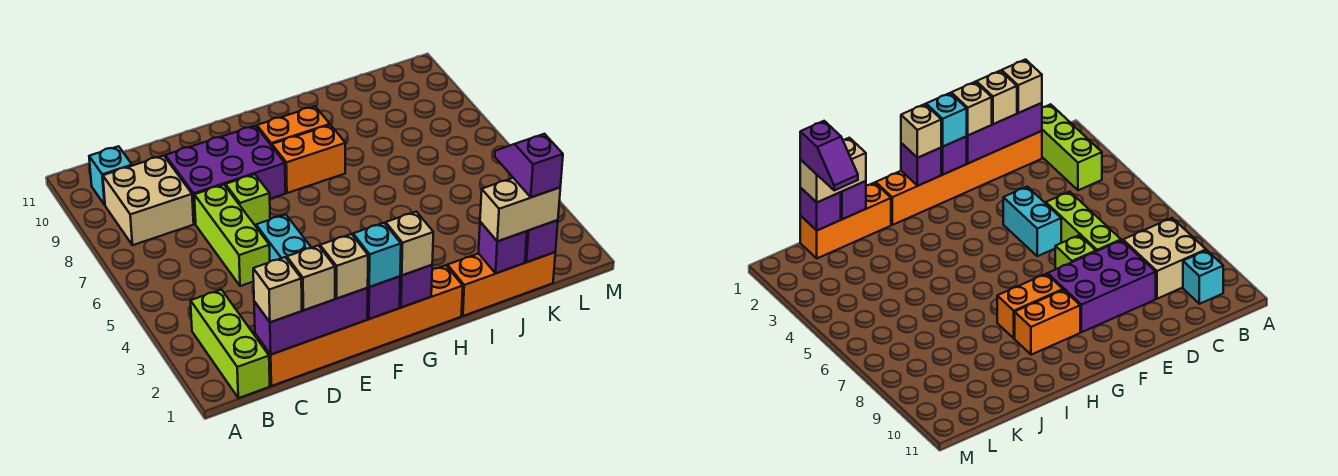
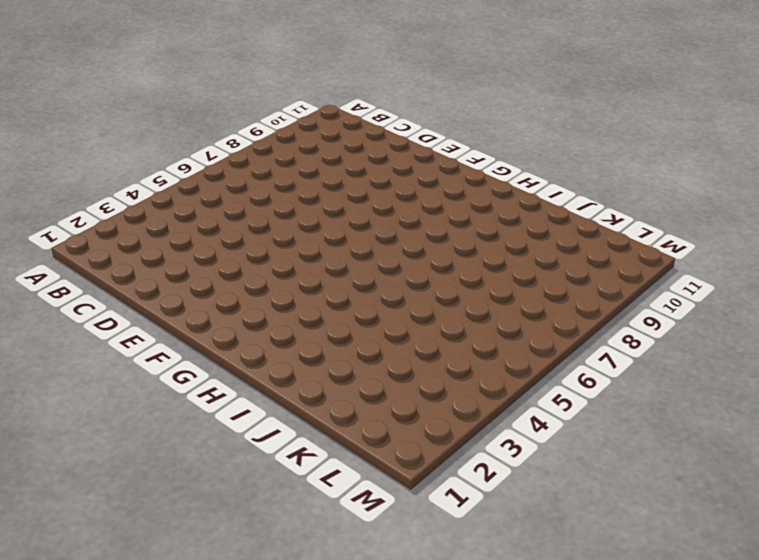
none -> lime 1x3 brick [191,290,270,398]
none -> tan 2x2 brick [103,156,194,245]
none -> cyan 1x1 brick [89,146,132,205]

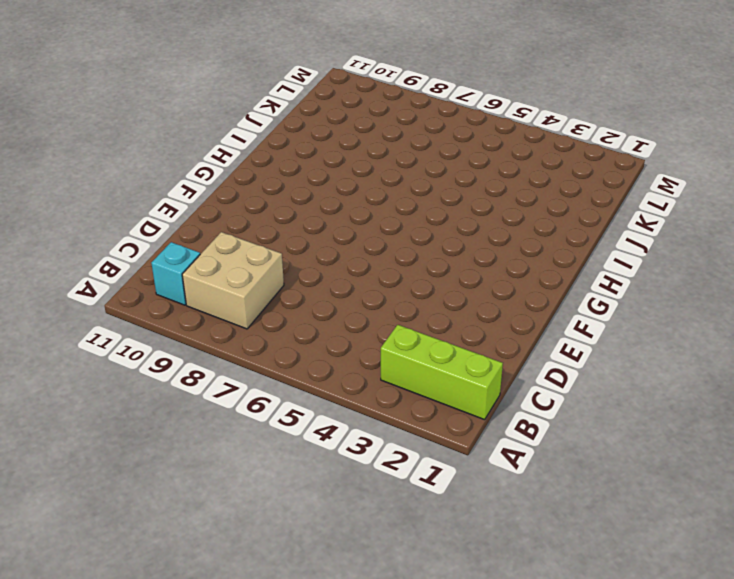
none -> orange 1x6 brick [255,265,463,386]
none -> lime 1x3 brick [194,185,270,286]
none -> purple 2x3 brick [165,126,285,224]

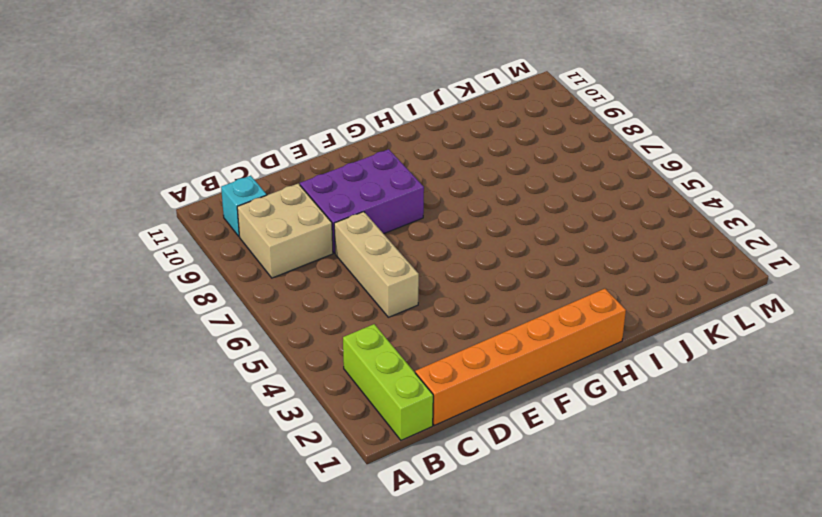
tan 1x3 brick [334,212,419,317] -> lime 1x3 brick [194,185,270,286]
none -> cyan 1x2 brick [256,214,311,261]
none -> lime 1x1 brick [226,174,270,226]
none -> orange 1x2 brick [272,125,345,193]

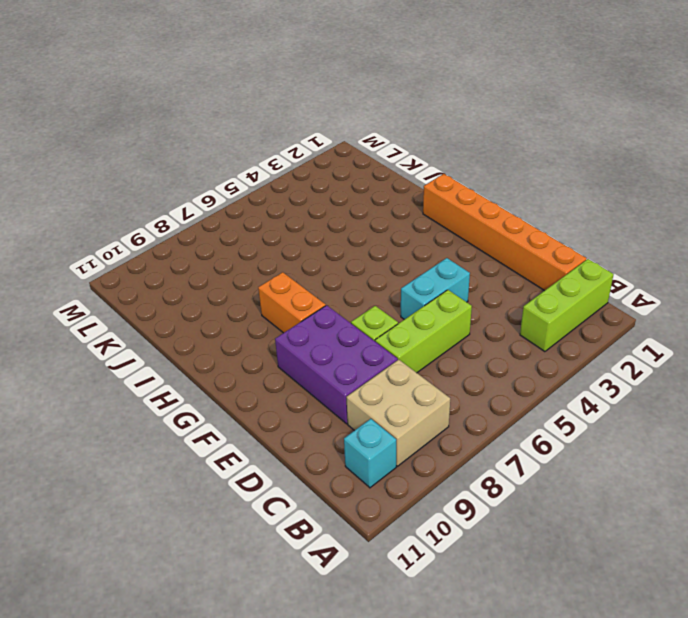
none -> orange 1x2 brick [257,106,330,146]
none -> orange 1x3 brick [447,252,555,316]
none -> purple 1x3 brick [254,288,368,354]

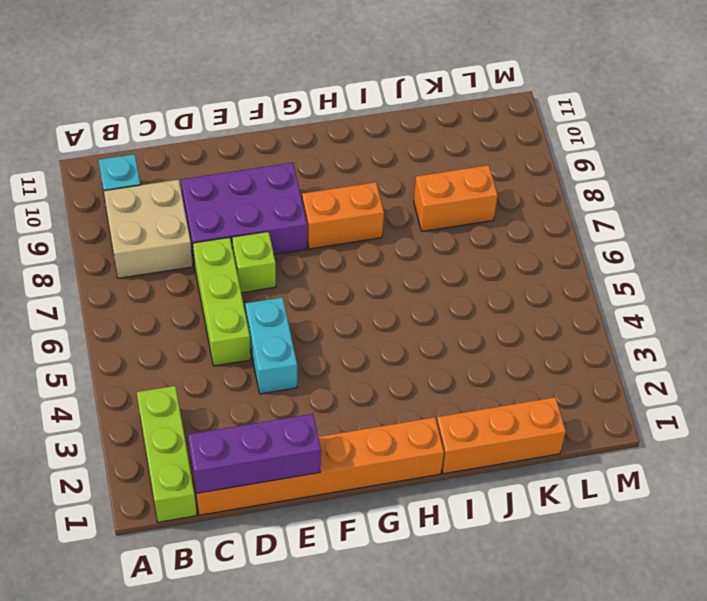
orange 1x2 brick [414,165,498,231] -> orange 1x2 brick moved to [257,106,330,146]
none -> purple 1x1 brick [367,276,400,319]
none -> purple 1x1 brick [400,265,432,308]
none -> purple 1x1 brick [478,222,527,273]

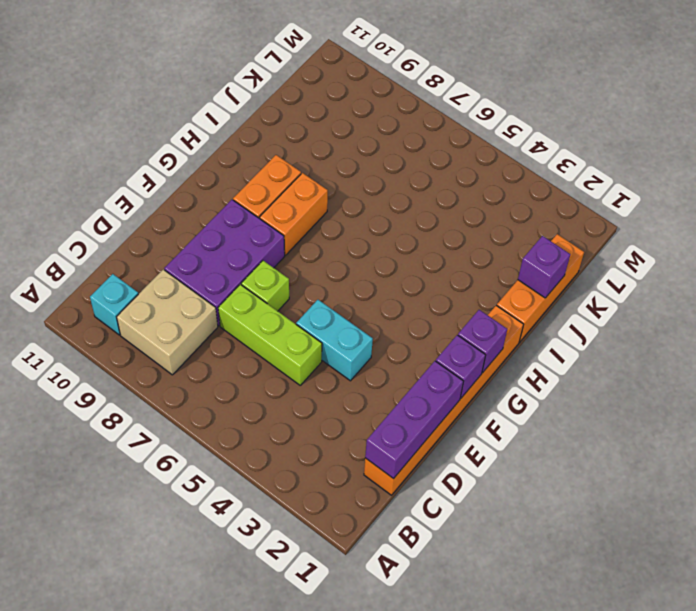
none -> lime 1x3 brick [191,290,270,398]
none -> purple 1x1 brick [525,220,558,262]
none -> tan 1x1 brick [253,257,302,322]

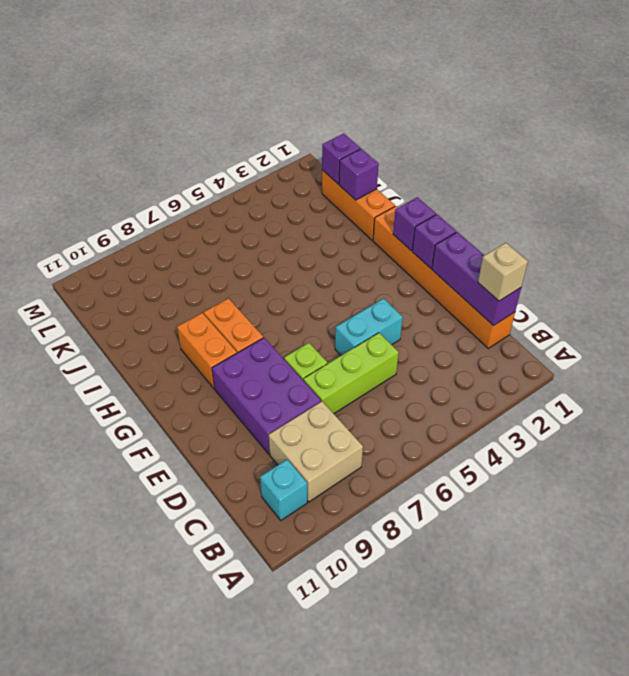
none -> lime 1x3 brick [191,290,270,398]
none -> tan 1x1 brick [287,246,335,310]
none -> tan 1x1 brick [320,234,368,298]

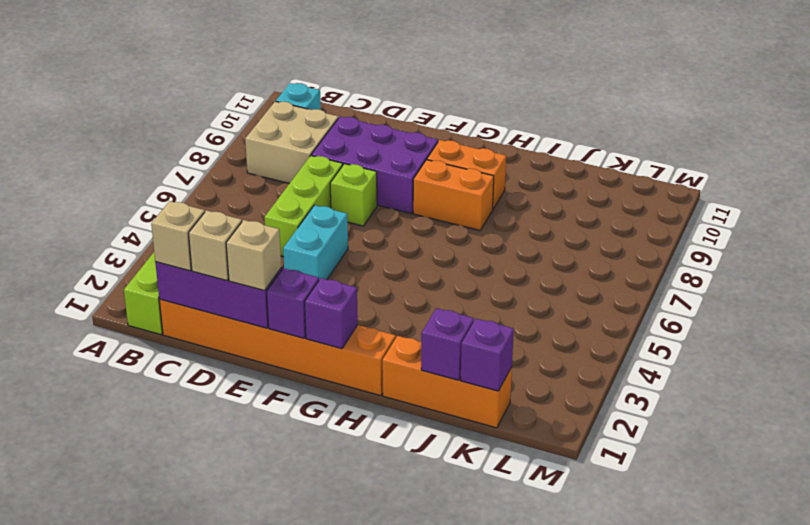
none -> cyan 1x1 brick [353,223,401,287]
none -> tan 1x1 brick [386,212,433,275]
none -> tan 1x2 brick [480,178,560,241]

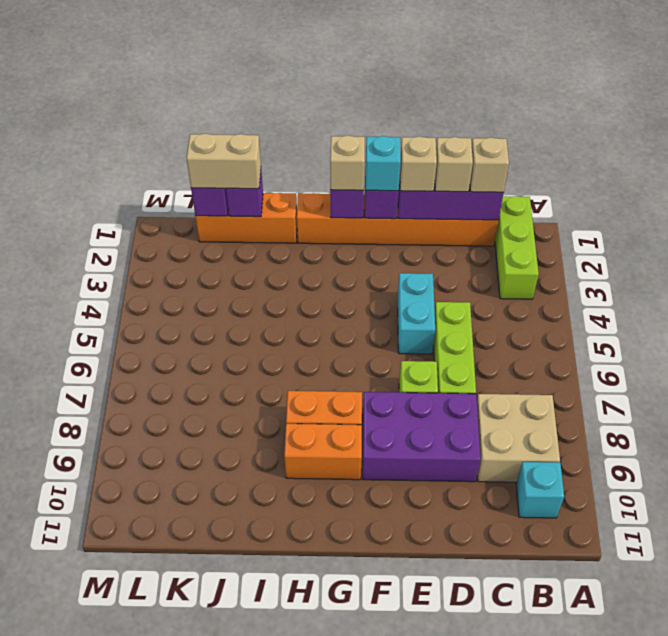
none -> purple 1x2 slope [495,134,563,197]

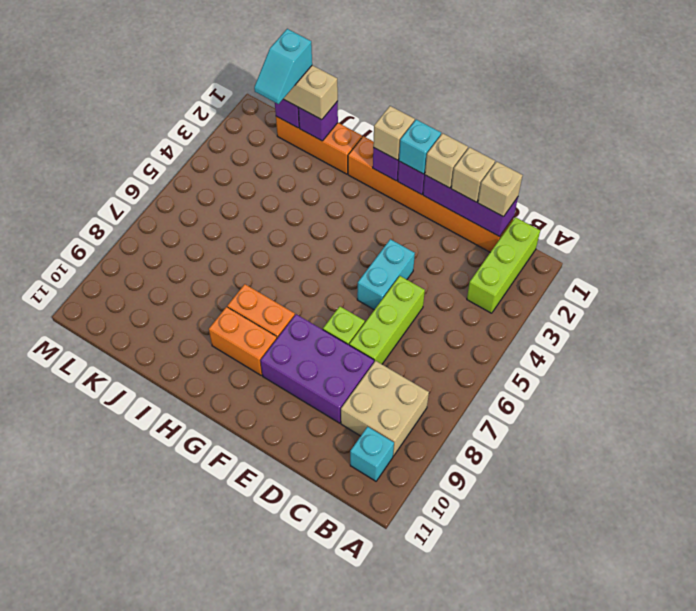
cyan 1x2 slope [254,29,312,104] -> purple 1x2 slope [495,134,563,197]

